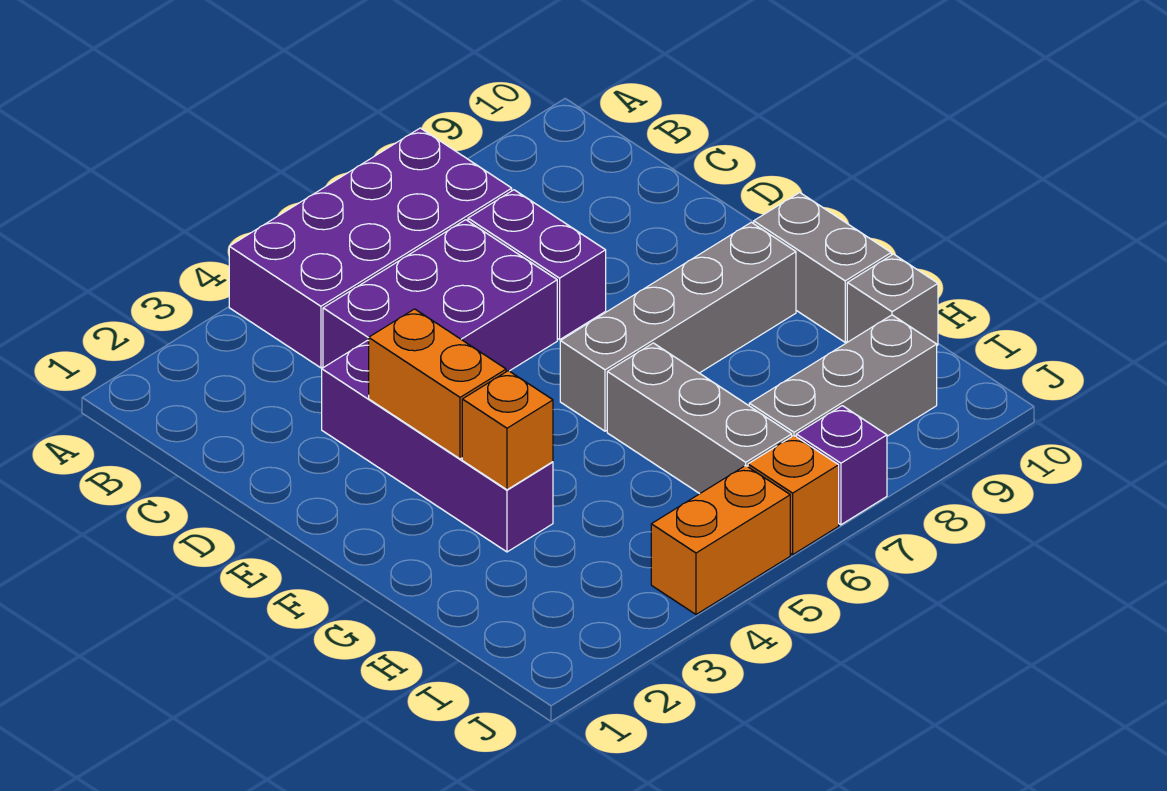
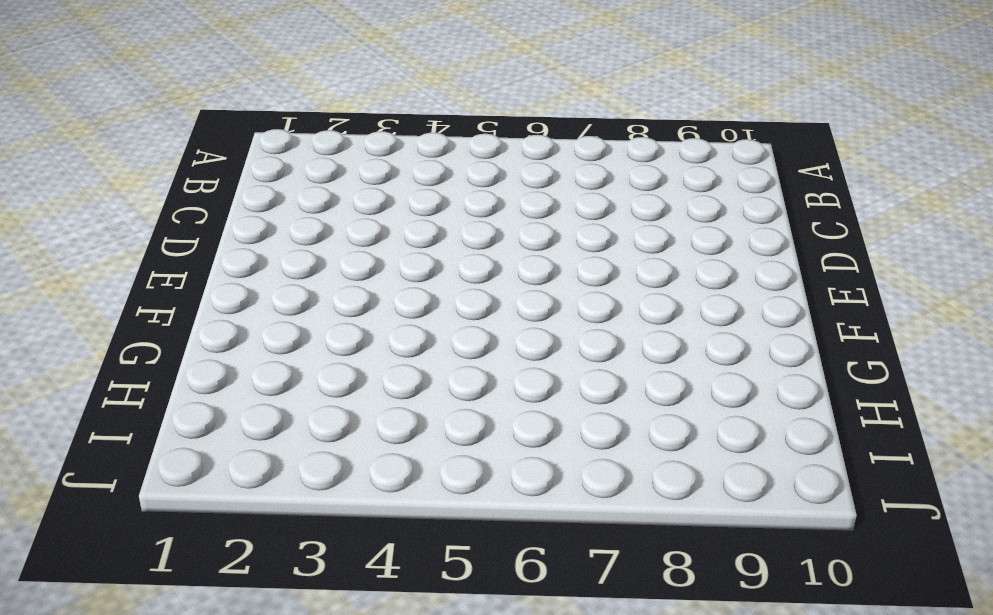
none -> purple 2x4 brick [229,128,512,368]
none -> purple 2x3 brick [323,220,557,372]
none -> purple 1x2 brick [468,190,606,340]

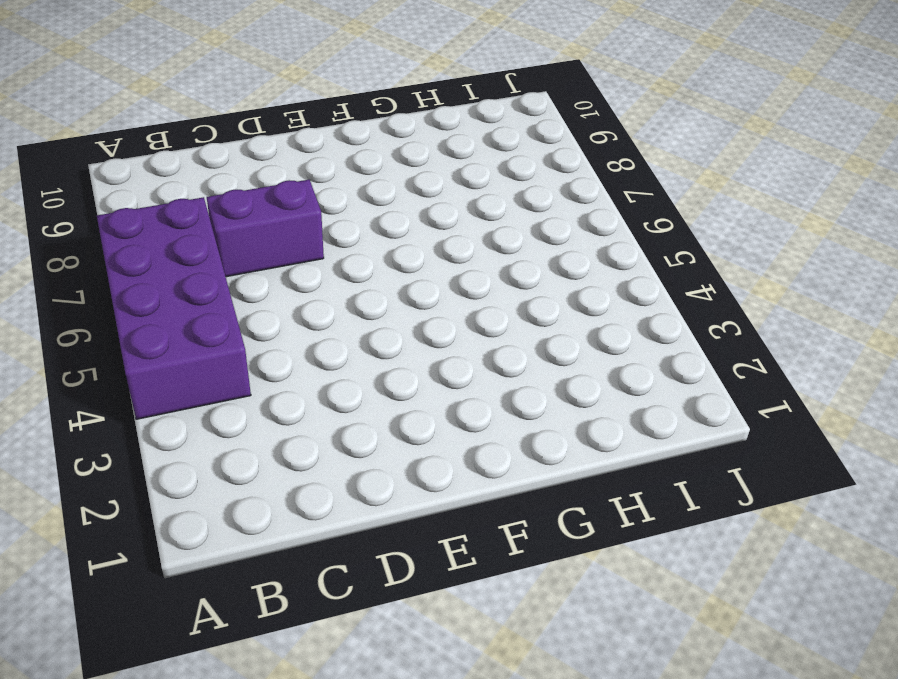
none -> purple 2x3 brick [323,220,557,372]
none -> purple 1x4 brick [322,340,553,552]
none -> grey 1x4 brick [560,222,796,431]

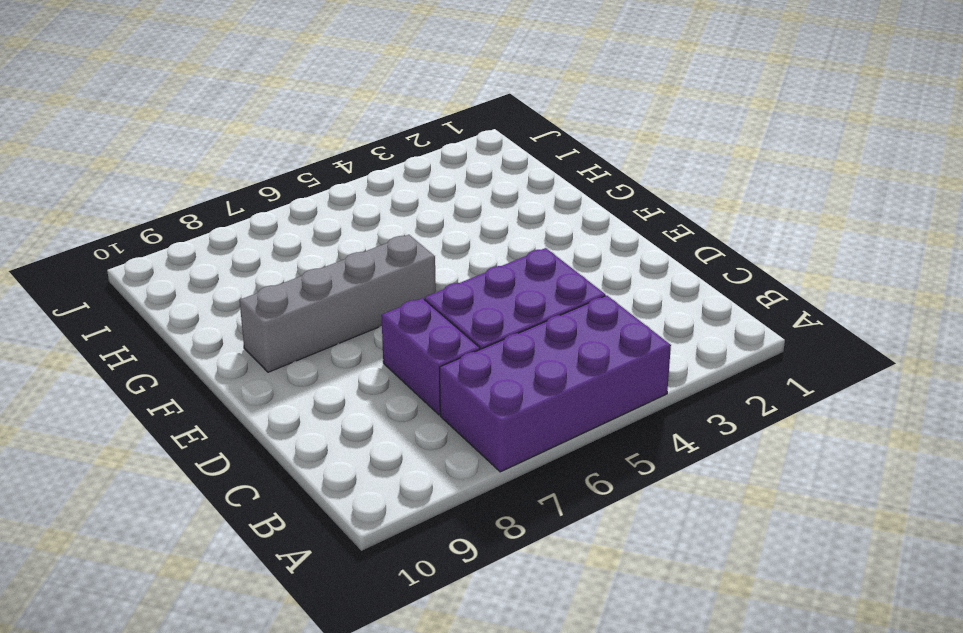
none -> purple 1x4 brick [322,340,553,552]
none -> grey 1x2 brick [754,192,891,342]
none -> grey 1x3 brick [607,343,792,494]

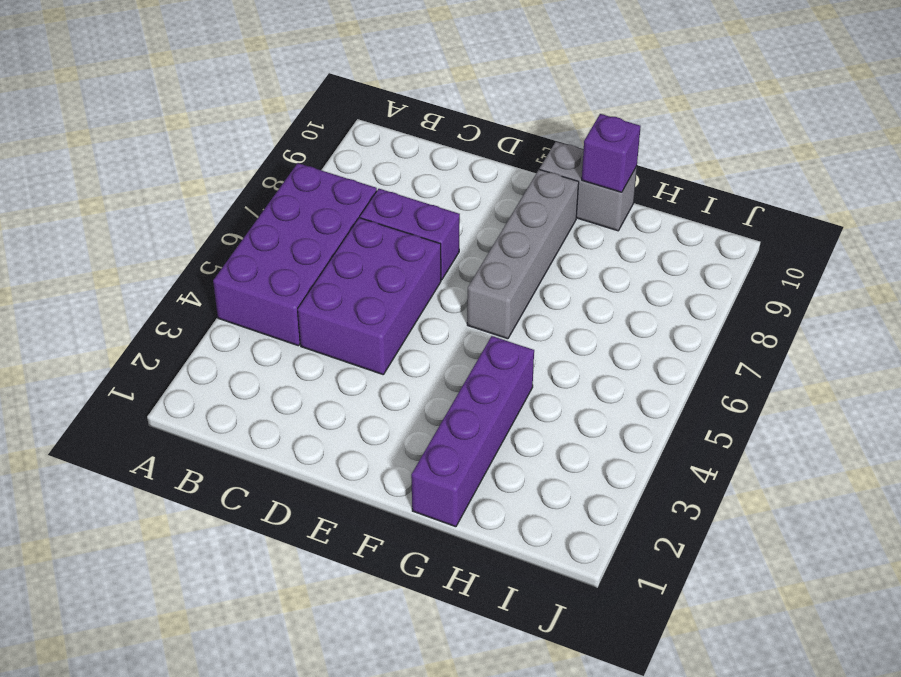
purple 1x4 brick [411,336,534,527] -> purple 1x4 brick turned to [322,340,553,552]
purple 1x1 brick [582,114,641,192] -> purple 1x1 brick moved to [796,406,887,525]
none -> grey 1x3 brick [607,343,792,494]
none -> grey 1x1 brick [847,254,938,345]
none -> grey 1x3 brick [749,315,937,436]

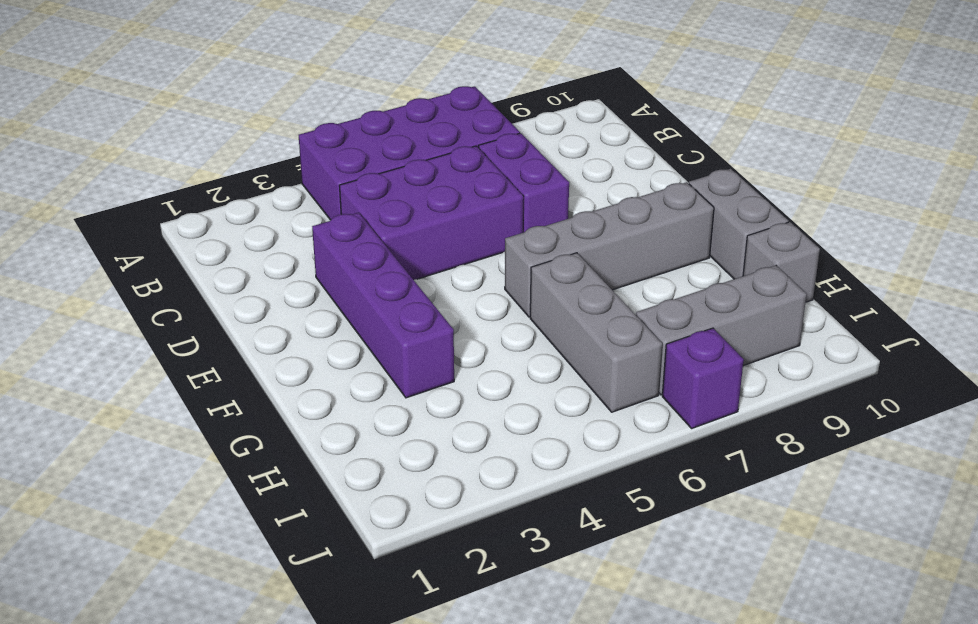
none -> orange 1x2 brick [651,465,790,614]
none -> orange 1x1 brick [748,436,839,555]
none -> orange 1x2 brick [369,309,506,459]

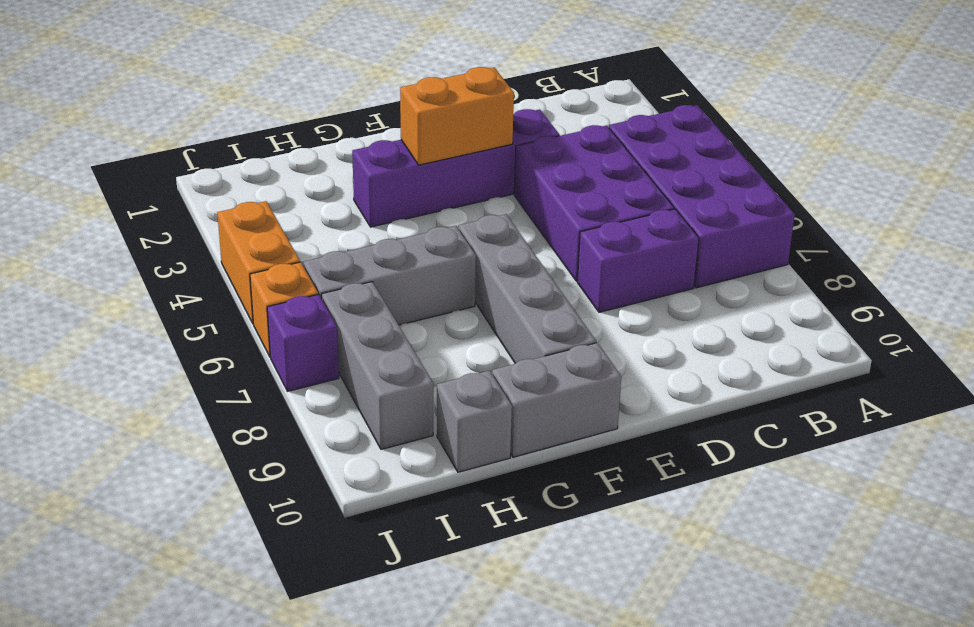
none -> orange 1x1 brick [462,371,553,490]

